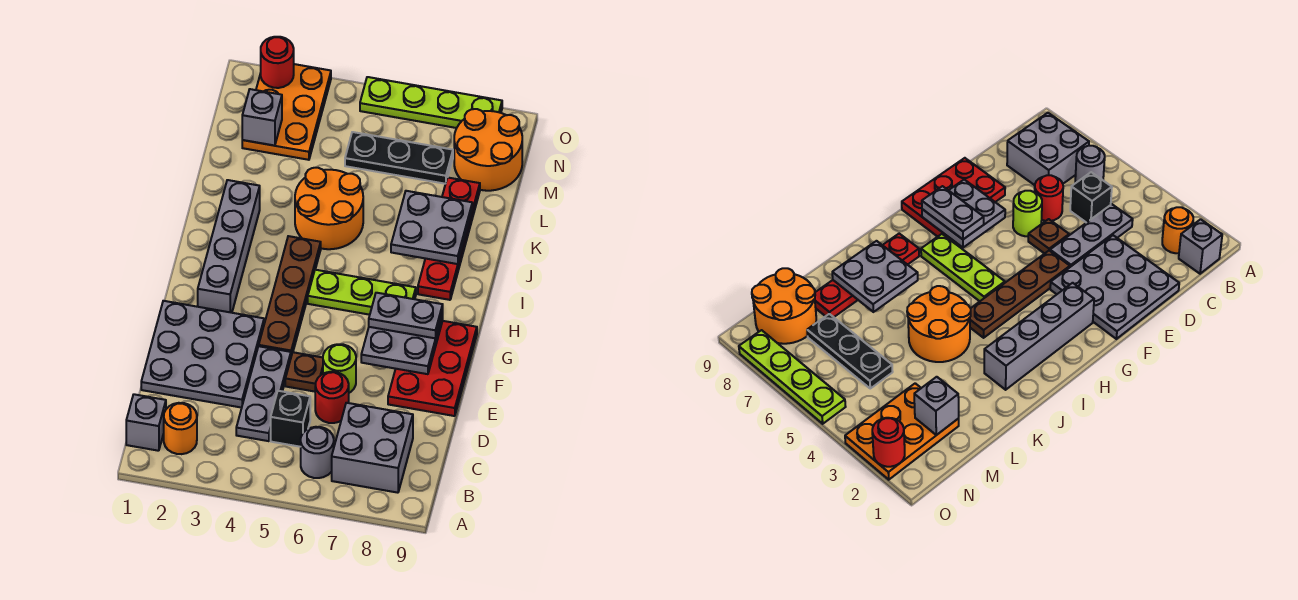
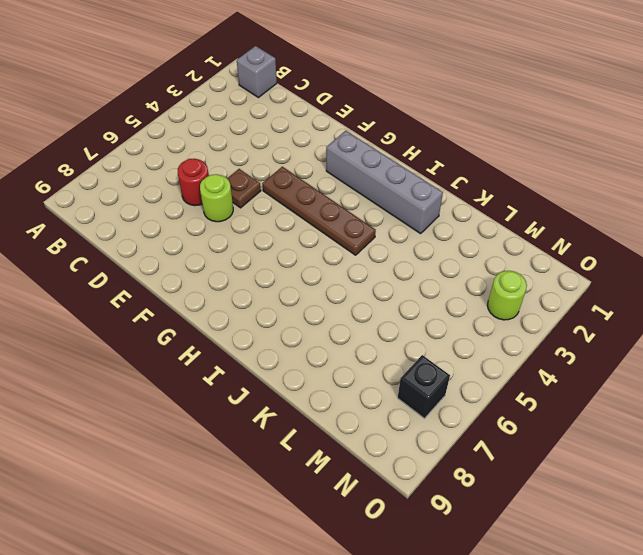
lime 1x1 round brick [487,271,527,320] -> orange 2x3 plate [242,64,331,160]
black 1x1 brick [398,355,450,418] -> black 1x1 brick moved to [271,391,310,447]
none -> orange 1x1 round brick [164,403,197,454]
none -> grey 1x1 round brick [301,427,334,478]
none -> grey 2x2 brick [332,403,413,493]

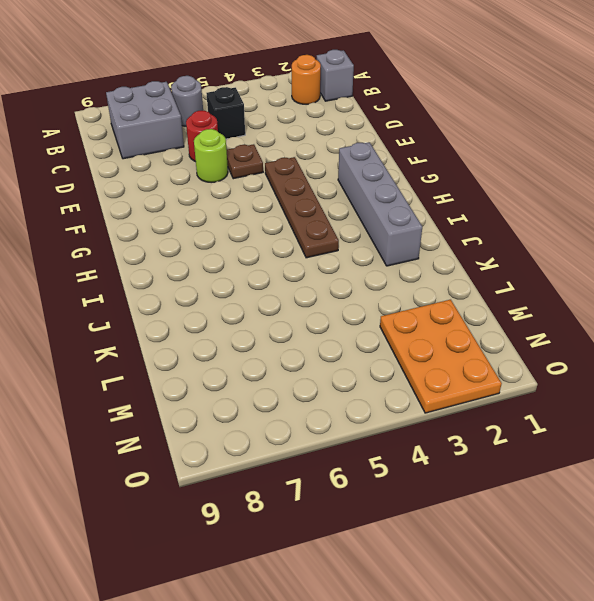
none -> grey 1x3 plate [236,346,291,441]
none -> grey 3x3 plate [141,301,264,408]
none -> red 2x3 plate [388,321,477,416]

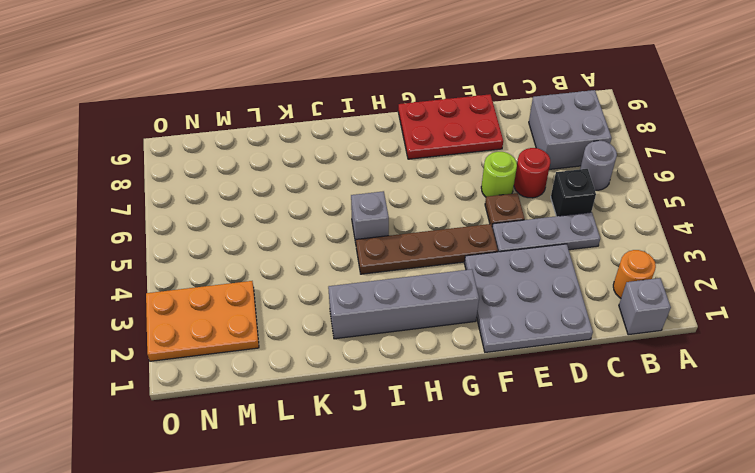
grey 1x1 brick [351,191,389,243] -> grey 1x1 brick moved to [242,89,282,146]
none -> lime 1x3 plate [308,270,416,315]
none -> red 1x4 plate [418,178,480,300]
none -> orange 2x2 round brick [295,168,363,249]

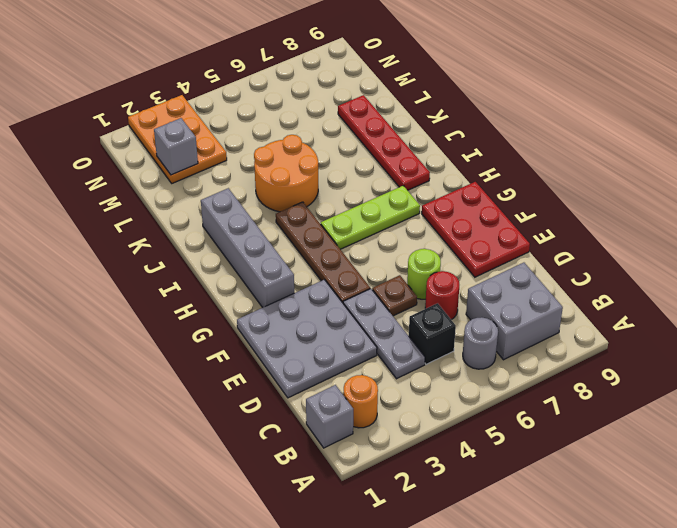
none -> black 1x3 plate [345,132,453,184]
none -> orange 2x2 round brick [454,109,522,191]
none -> lime 1x4 plate [360,77,502,128]

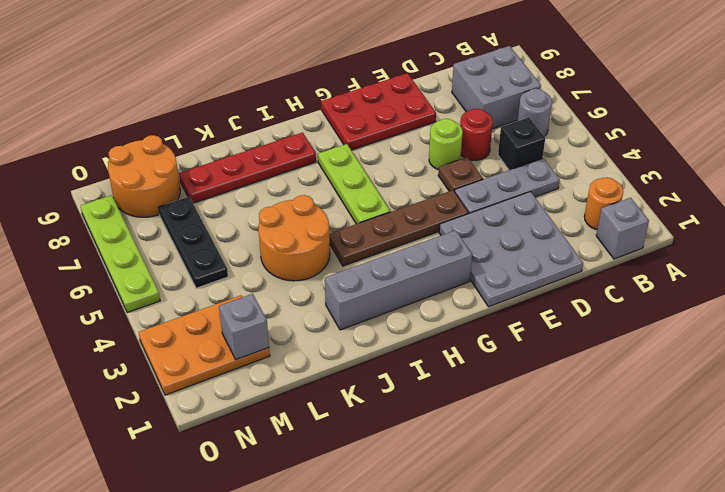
none -> grey 2x2 plate [361,313,443,374]
none -> grey 2x2 plate [391,191,472,264]
none -> red 1x1 round brick [261,37,294,88]

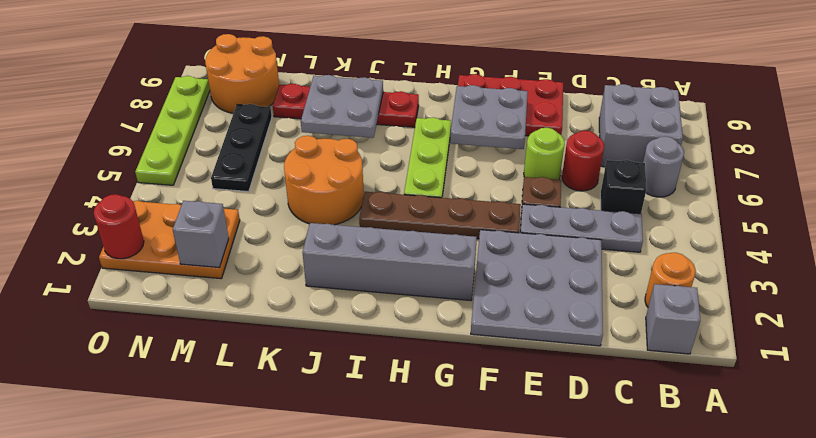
none -> grey 1x2 plate [369,293,443,338]

